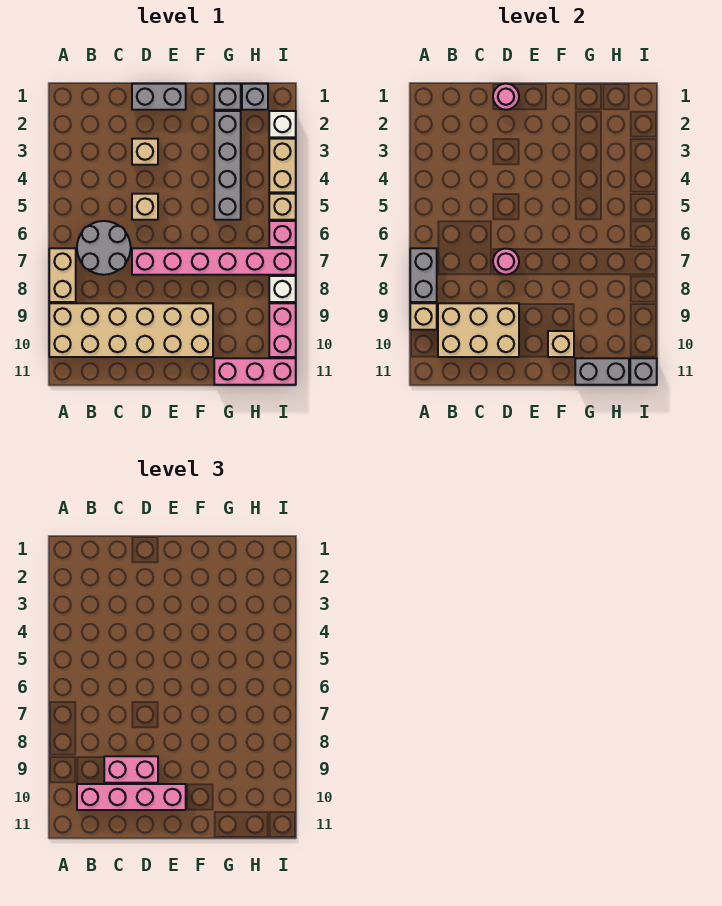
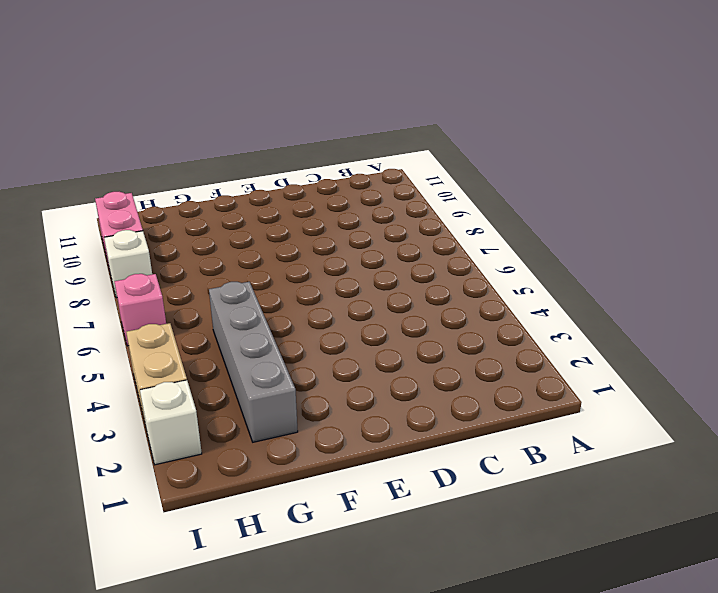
none -> tan 1x2 brick [49,248,76,302]
none -> tan 2x6 brick [49,303,213,357]
none -> grey 2x2 round brick [77,221,131,275]

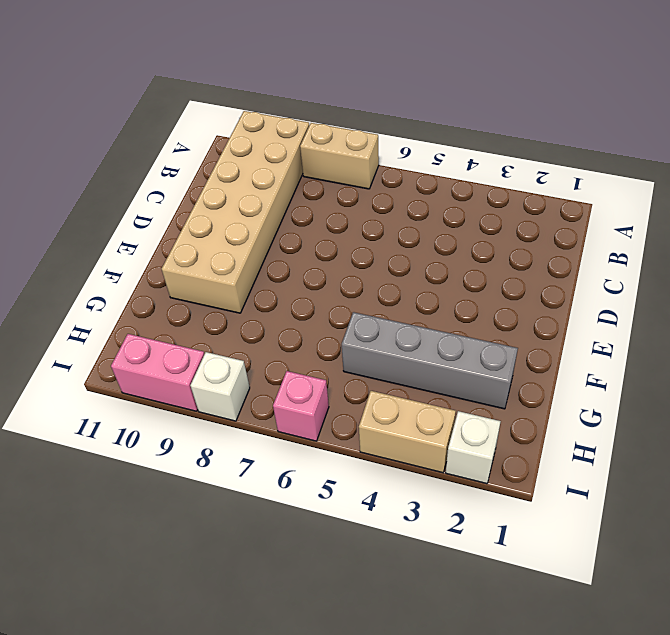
none -> grey 2x2 round brick [77,221,131,275]
none -> grey 1x2 brick [132,84,186,110]
none -> tan 1x1 brick [132,139,158,165]

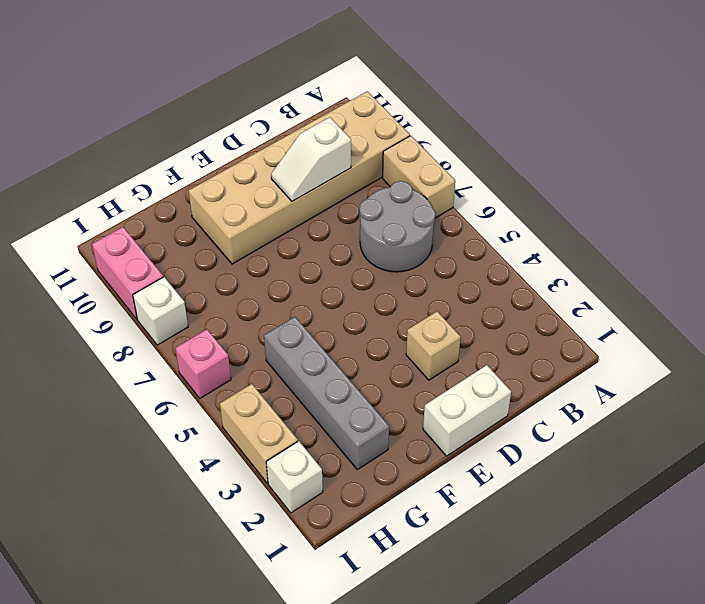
white 1x2 slope [271,117,351,201] -> tan 2x3 brick [438,303,519,357]
white 1x2 brick [423,365,511,456] -> grey 1x2 brick [132,84,186,110]
none -> tan 1x1 brick [132,194,158,220]
none -> pink 1x6 brick [132,248,296,275]
none -> grey 1x1 brick [214,84,241,110]

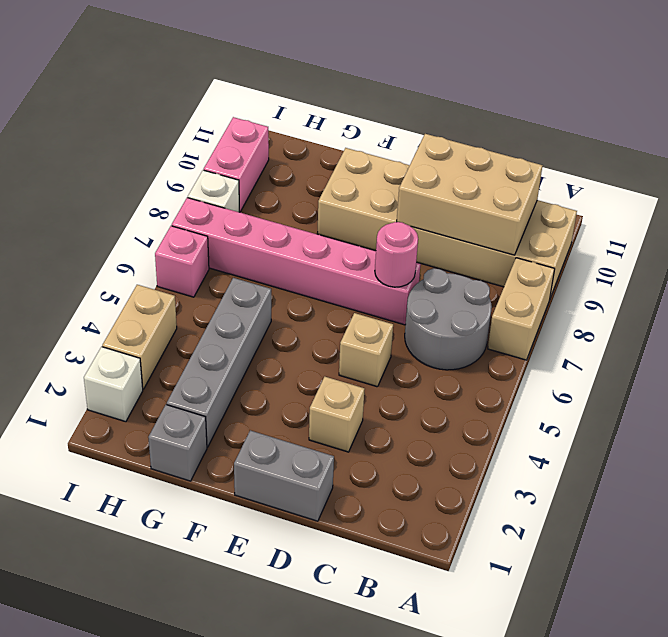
none -> pink 1x3 brick [214,358,296,385]
none -> grey 1x1 brick [242,84,268,110]
none -> tan 1x1 brick [269,194,296,220]

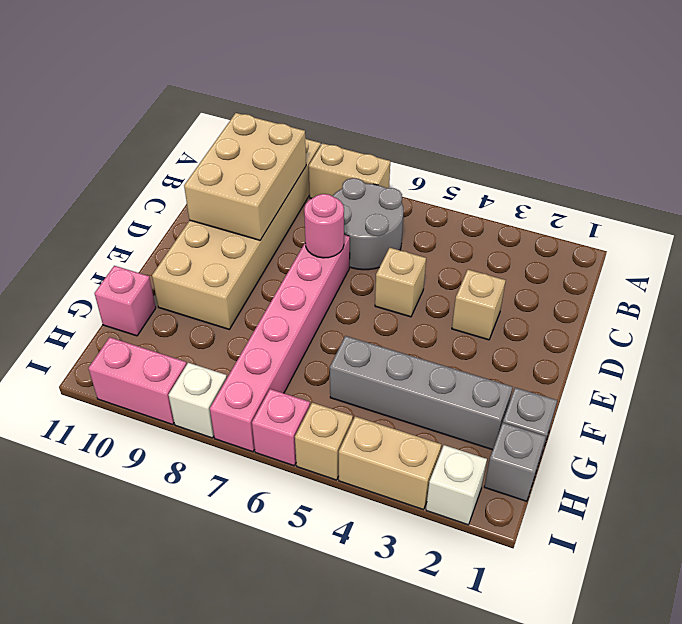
pink 1x1 brick [94,266,156,336] -> pink 1x3 brick [214,358,296,385]
none -> grey 1x2 brick [132,84,186,110]
none -> grey 1x2 brick [410,248,437,302]
none -> tan 1x1 brick [410,303,437,330]

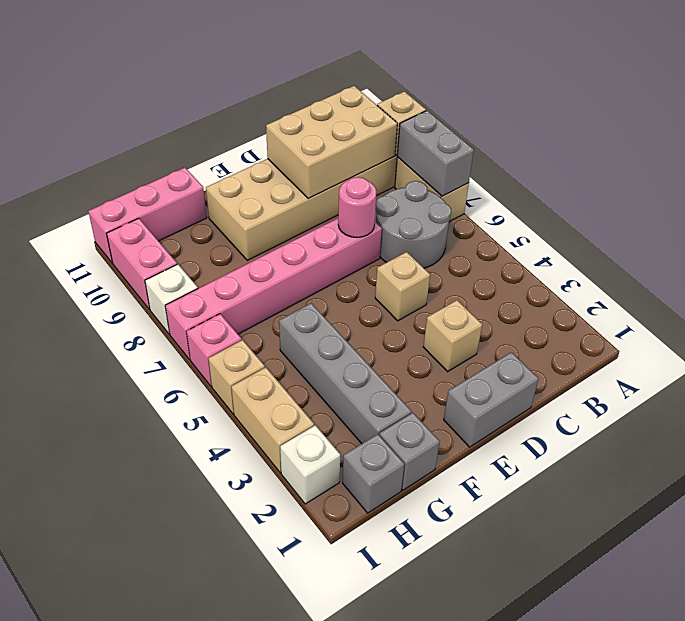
none -> pink 1x1 round brick [493,84,519,110]
none -> tan 1x1 brick [548,331,574,357]
none -> grey 1x2 brick [575,358,629,385]

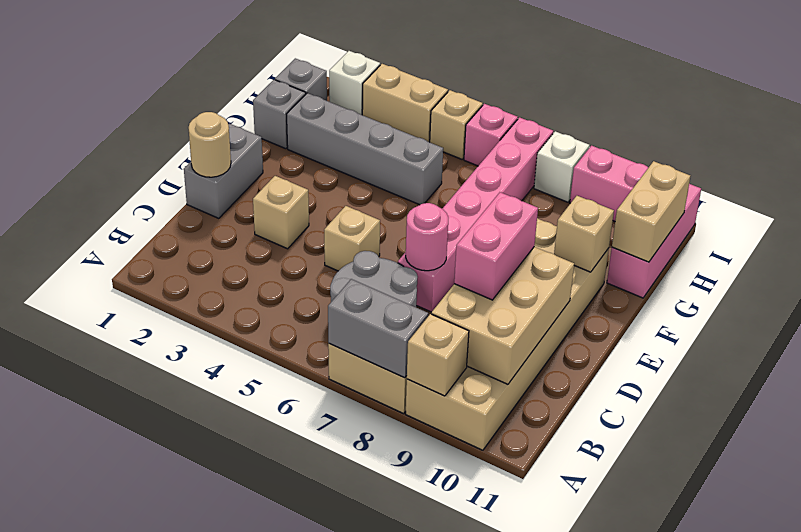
tan 1x1 round brick [189,112,231,177] -> pink 1x1 round brick [493,84,519,110]
tan 1x2 brick [612,161,690,262] -> grey 1x2 brick [575,358,629,385]
none -> grey 1x1 brick [630,358,657,385]
none -> pink 1x4 brick [77,784,186,810]

